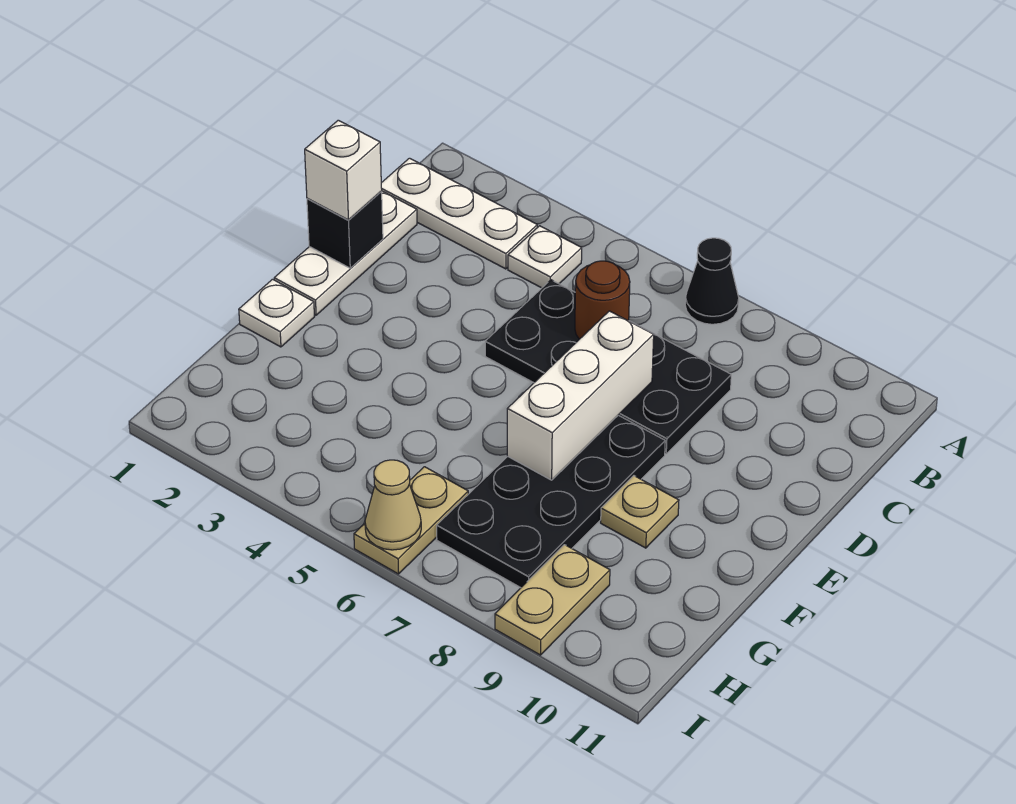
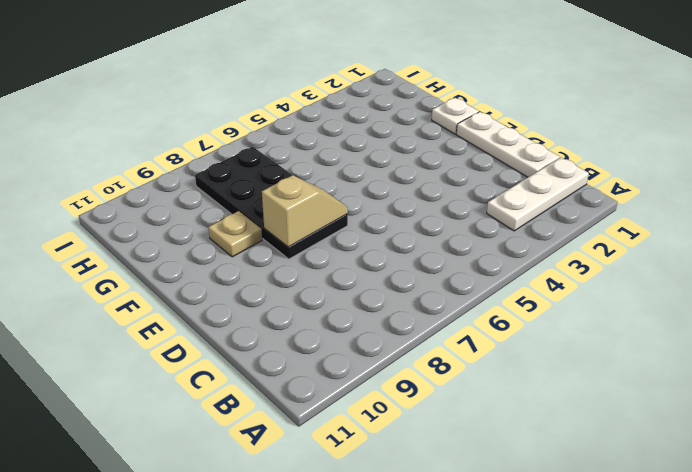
tan 1x2 slope [262,175,348,247] -> white 1x3 brick [507,311,654,480]
none -> black 1x1 cone [685,238,739,324]
none -> white 1x1 plate [508,226,582,288]
none -> black 2x4 plate [485,280,731,454]

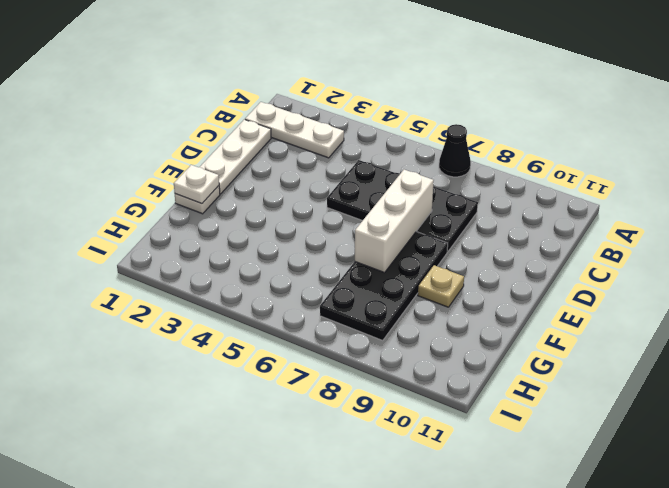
white 1x1 plate [174,165,219,204] -> white 1x1 plate moved to [508,226,582,288]
none -> tan 1x2 plate [354,467,468,574]
none -> tan 1x2 plate [495,545,610,655]
none -> brown 1x1 round brick [575,261,630,339]

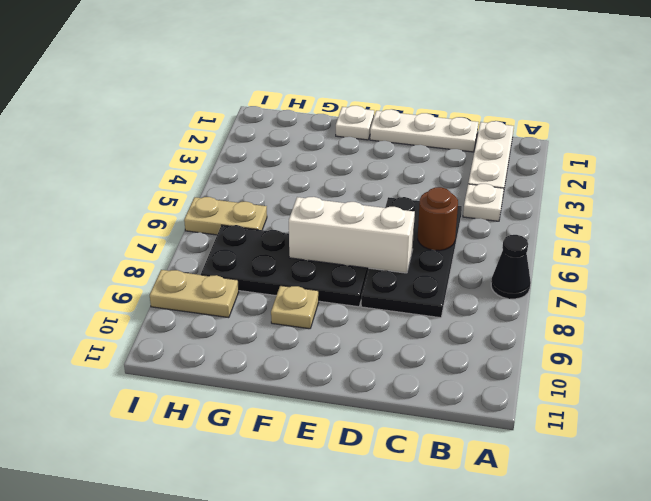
none -> black 1x1 brick [307,192,383,268]
none -> tan 1x1 cone [365,460,421,550]
none -> white 1x1 brick [305,120,382,220]

